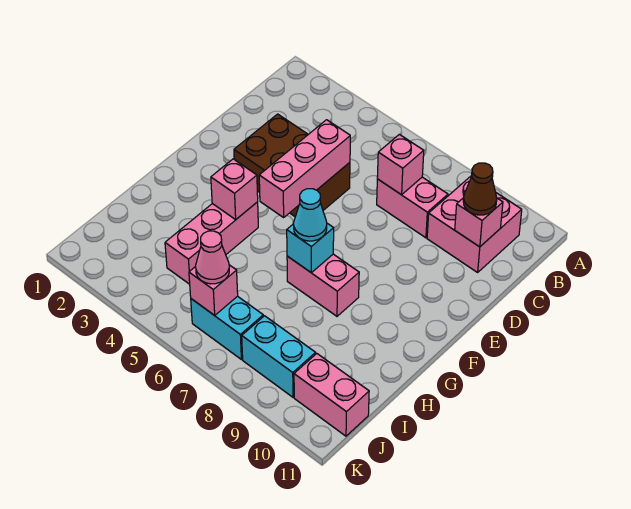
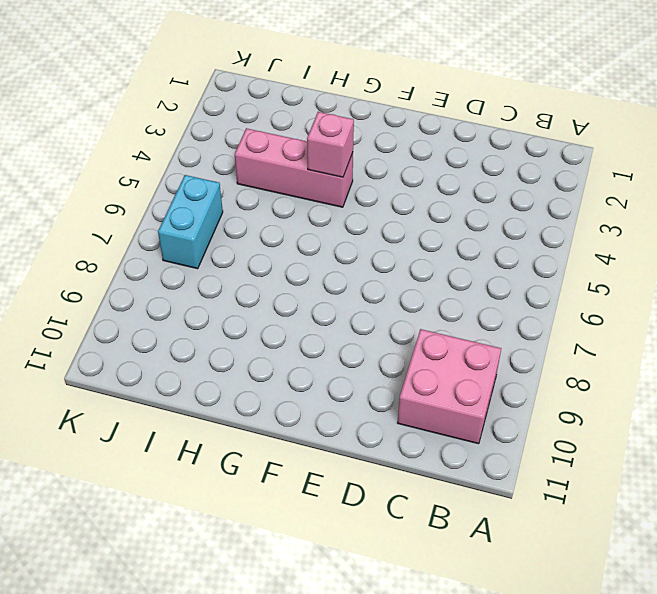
none -> pink 1x2 brick [377,177,448,238]
none -> brown 2x3 brick [234,114,350,217]
none -> pink 1x2 brick [287,254,359,316]

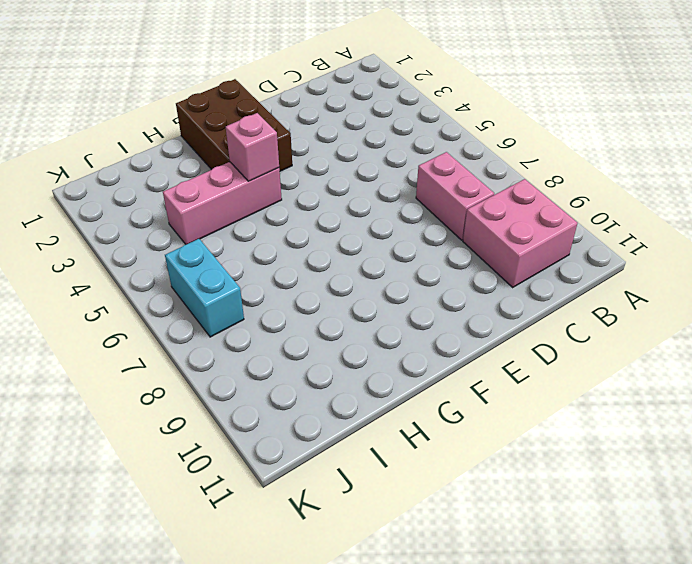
brown 2x3 brick [176,79,292,171] -> brown 2x3 brick moved to [234,114,350,217]
none -> pink 1x2 brick [287,254,359,316]
none -> cyan 1x2 brick [242,316,316,397]
none -> pink 1x2 brick [294,354,369,436]

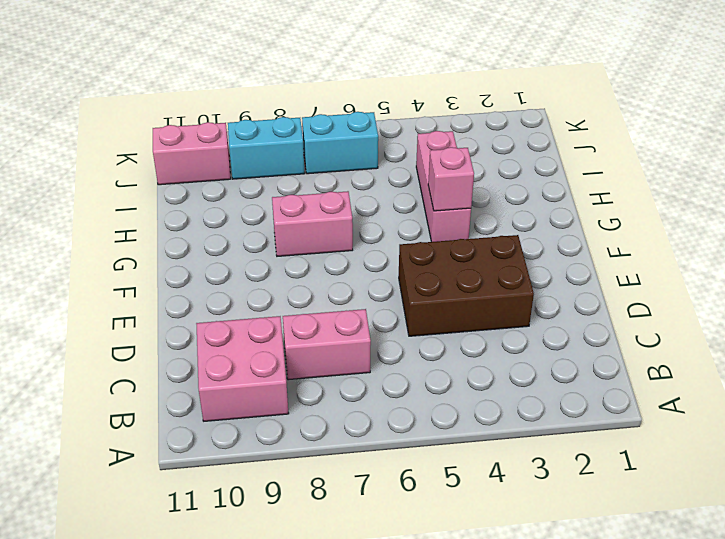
none -> pink 1x1 brick [377,134,424,195]
none -> pink 1x1 brick [455,198,503,247]
none -> pink 1x3 brick [259,120,350,217]

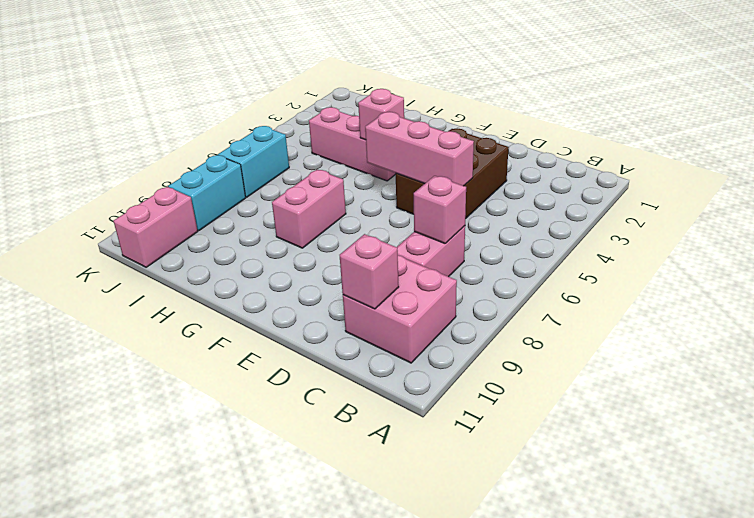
none -> cyan 1x1 brick [287,223,334,273]
none -> pink 1x1 brick [189,265,238,315]
none -> brown 1x1 cone [463,163,497,215]

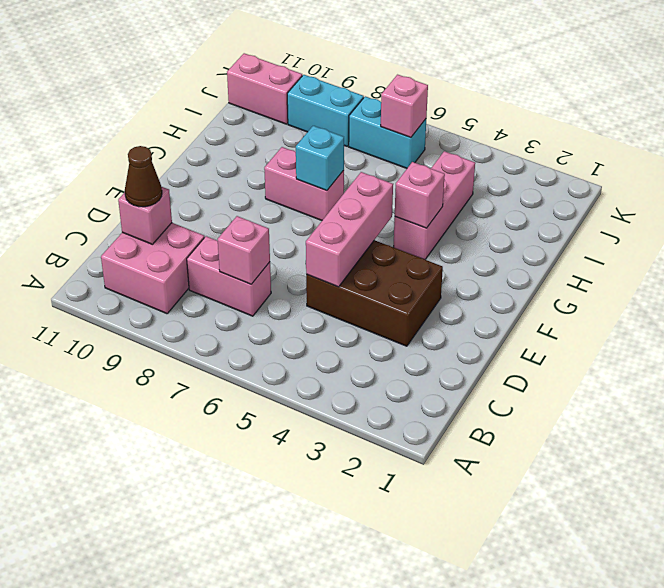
none -> cyan 1x1 cone [294,189,327,241]
none -> pink 1x1 cone [196,231,229,284]

